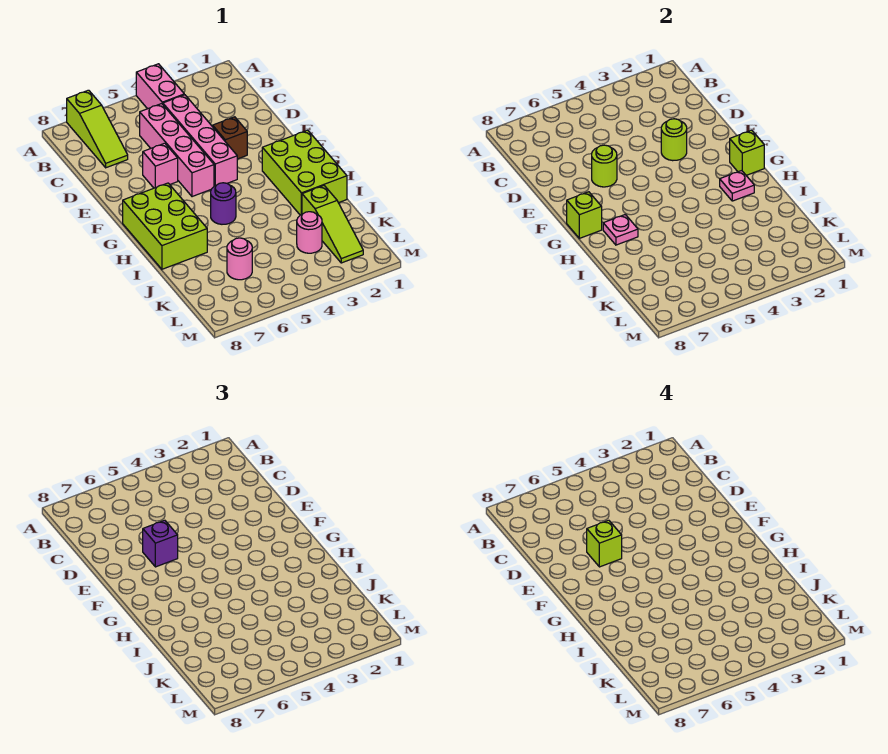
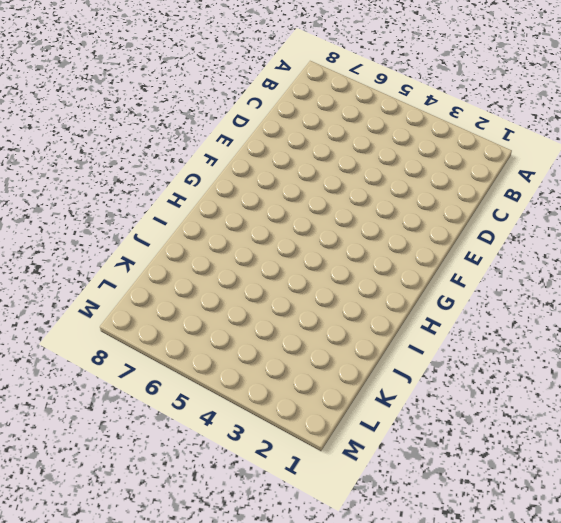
none -> pink 1x2 brick [136,64,184,109]
none -> lime 1x3 slope [67,90,128,168]
none -> pink 1x4 brick [163,95,237,186]

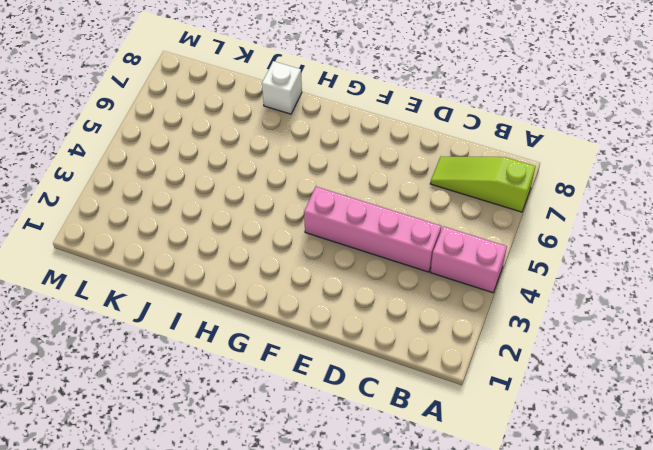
white 1x1 brick [262,61,302,114] -> lime 2x3 brick [123,183,207,269]
none -> pink 1x4 brick [140,104,214,197]
none -> brown 1x1 brick [213,117,247,159]
none -> pink 1x1 brick [143,143,178,188]

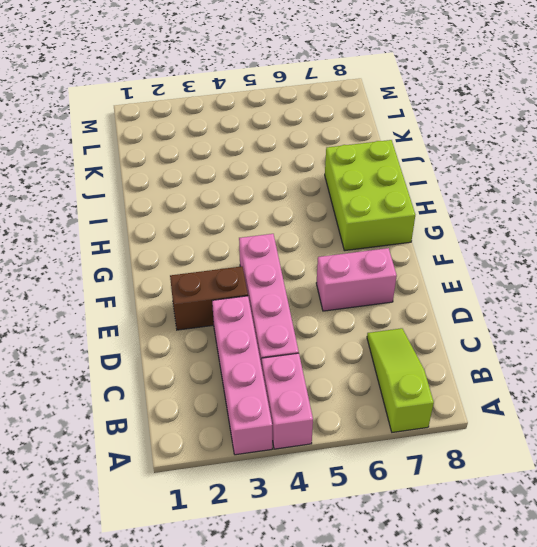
pink 1x4 brick [212,296,272,455] -> pink 1x4 brick moved to [140,104,214,197]
brown 1x2 brick [170,266,248,330] -> brown 1x1 brick [213,117,247,159]
pink 1x2 brick [316,248,397,311] -> pink 1x1 brick [143,143,178,188]
none -> lime 2x3 brick [262,130,347,215]
none -> purple 1x1 round brick [211,183,236,224]
none -> lime 1x3 slope [302,186,363,263]

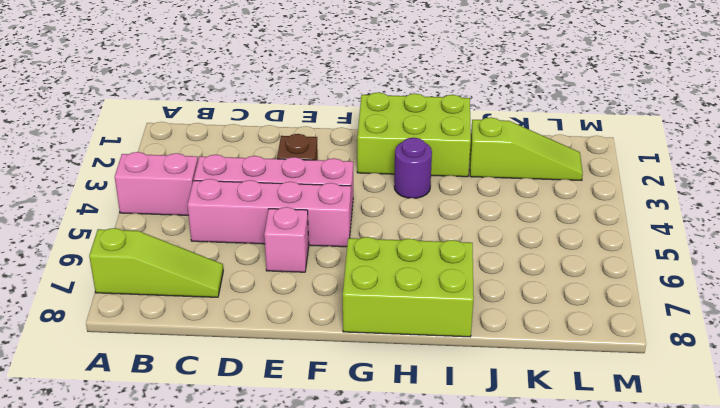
purple 1x1 round brick [394,138,432,198] -> purple 1x1 round brick moved to [211,183,236,224]
none -> pink 1x1 round brick [297,212,322,253]
none -> pink 1x1 round brick [227,238,252,280]
none -> lime 1x1 round brick [661,119,687,161]

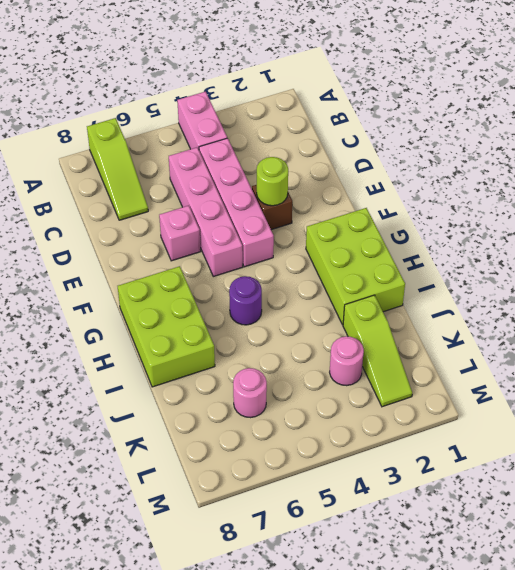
none -> lime 1x1 round brick [592,145,617,187]
none -> lime 1x1 brick [730,130,764,175]
none -> lime 1x1 brick [567,192,602,238]

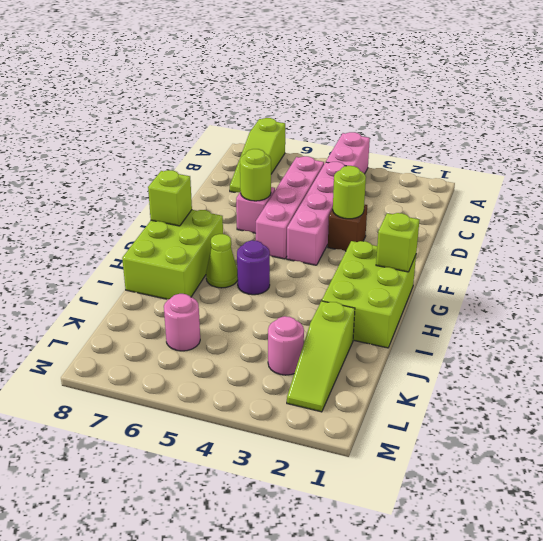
lime 1x1 cone [206,234,238,288] -> none
none -> pink 1x1 plate [720,171,754,201]
none -> pink 1x1 plate [603,215,638,245]
none -> purple 1x1 brick [143,520,178,567]

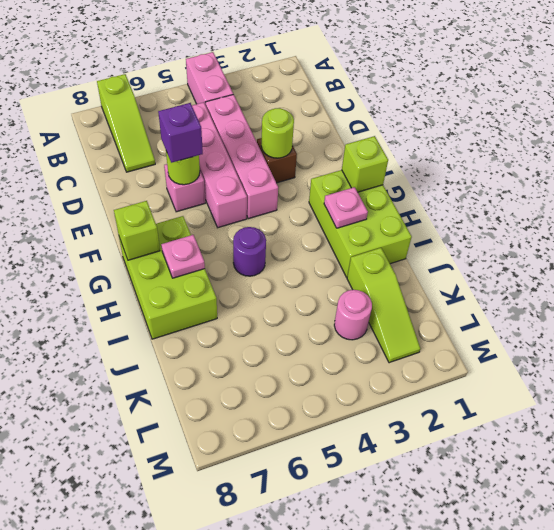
none -> pink 1x1 round brick [227,238,252,280]
none -> lime 1x1 brick [587,520,622,567]

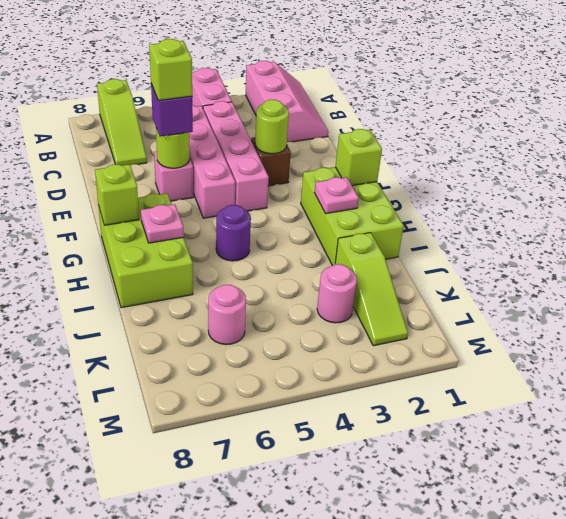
pink 2x3 slope [246,61,328,142] -> none

